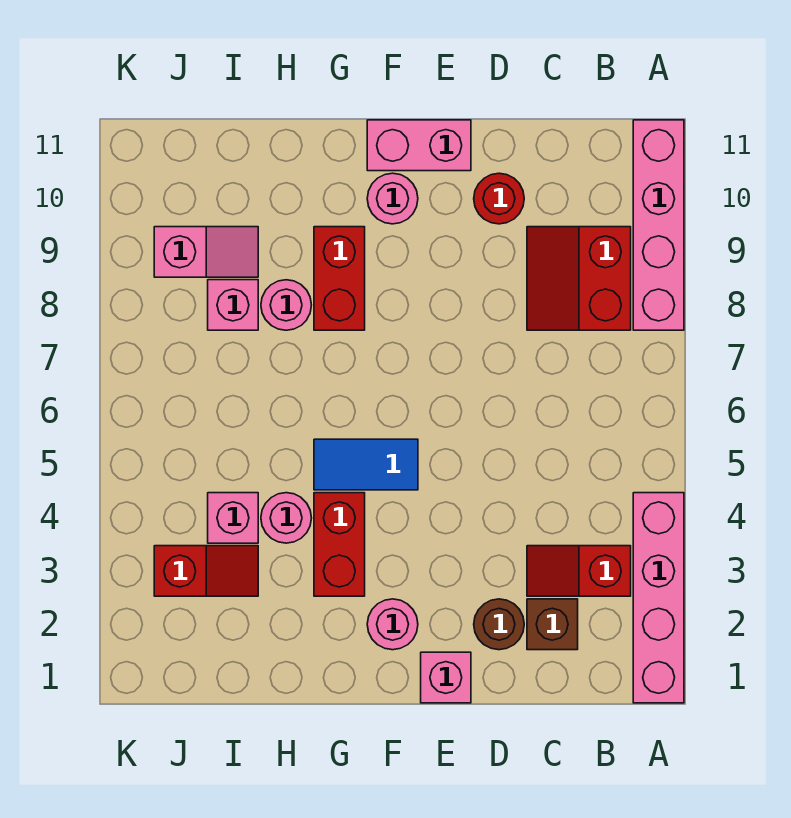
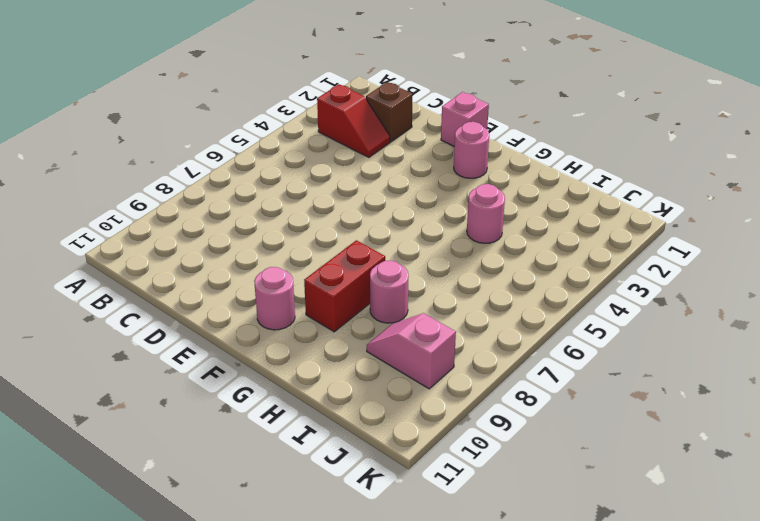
none -> pink 1x4 brick [633,493,684,703]
none -> pink 1x4 brick [633,120,684,330]
none -> red 2x2 slope [527,227,631,330]

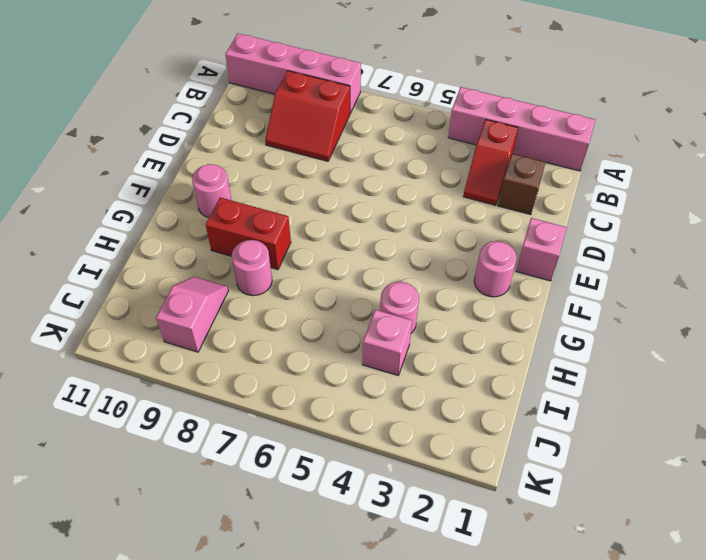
none -> brown 1x1 round brick [474,599,524,650]
none -> red 1x1 round brick [474,173,524,224]
none -> pink 1x2 brick [367,120,471,171]

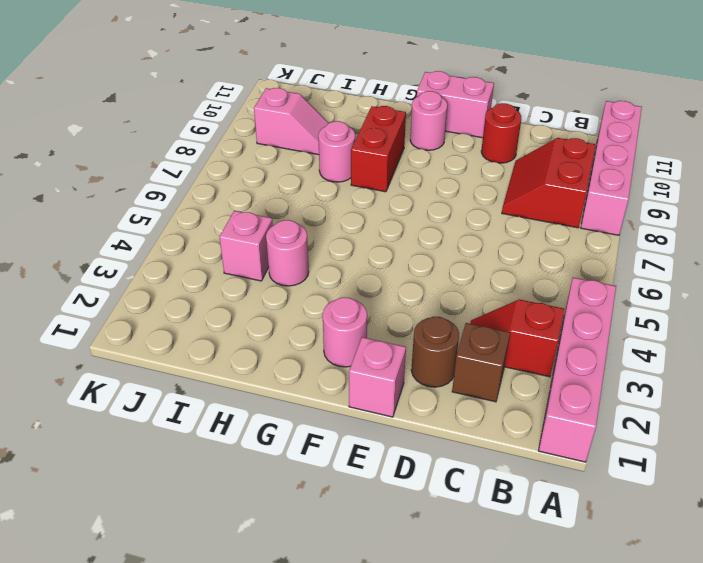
none -> blue 1x2 tile [314,439,418,490]
none -> red 1x2 brick [314,493,365,596]
none -> red 1x2 slope [154,546,258,596]

